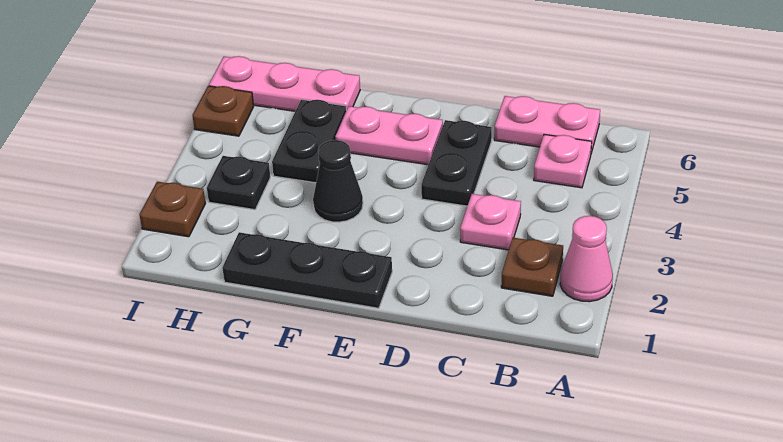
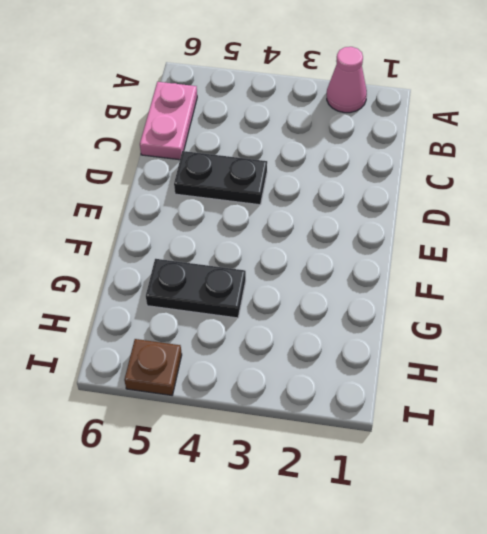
none -> brown 1x1 plate [501,238,563,296]
none -> pink 1x1 plate [534,134,592,188]
none -> pink 1x1 plate [460,194,521,250]

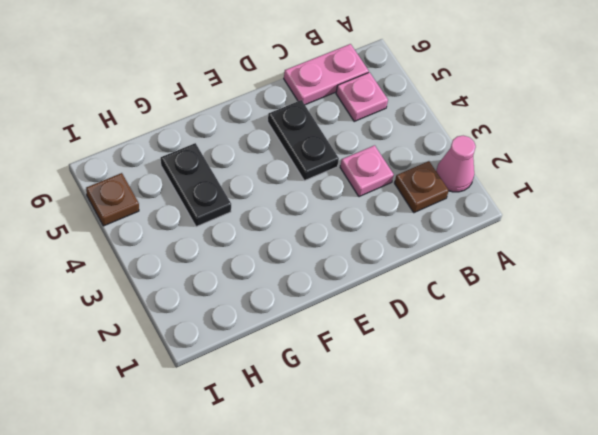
none -> black 1x3 plate [222,232,392,308]
none -> pink 1x2 plate [335,106,443,165]
none -> black 1x1 cone [313,140,363,222]

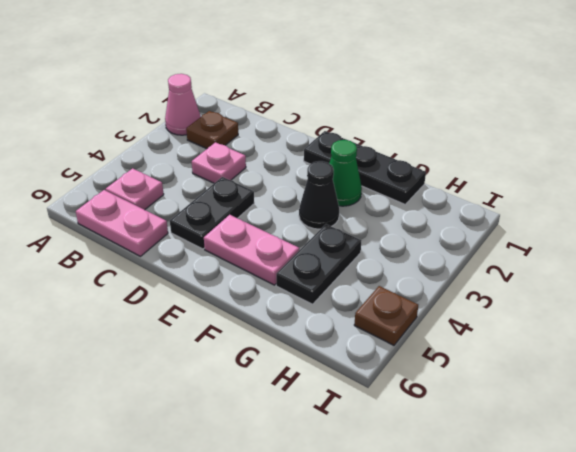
green 1x1 cone [329,140,362,206] -> none
none -> pink 1x3 plate [209,56,360,111]
none -> black 1x1 plate [207,156,270,210]
none -> brown 1x1 plate [139,182,206,237]

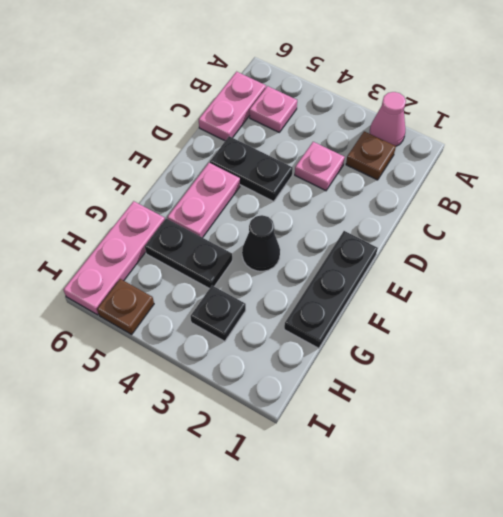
none -> brown 1x1 plate [139,182,206,237]

